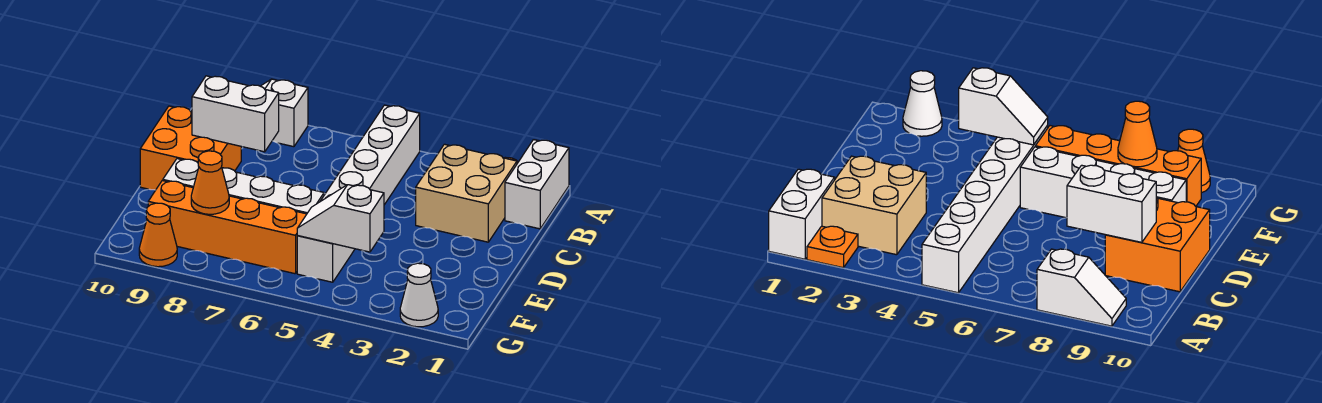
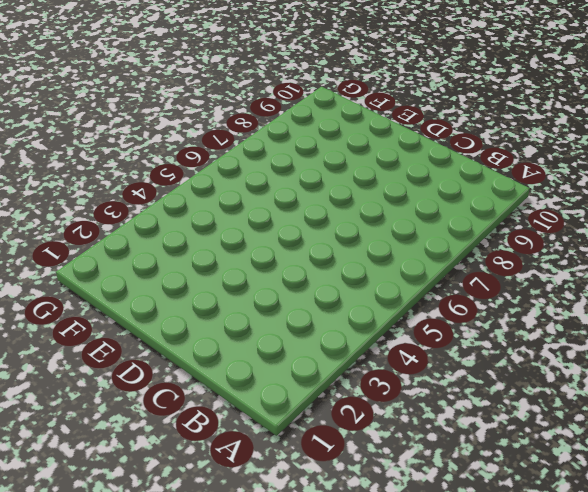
none -> white 1x2 brick [505,140,569,229]
none -> orange 1x1 plate [807,226,858,268]
none -> white 1x6 brick [297,105,420,282]

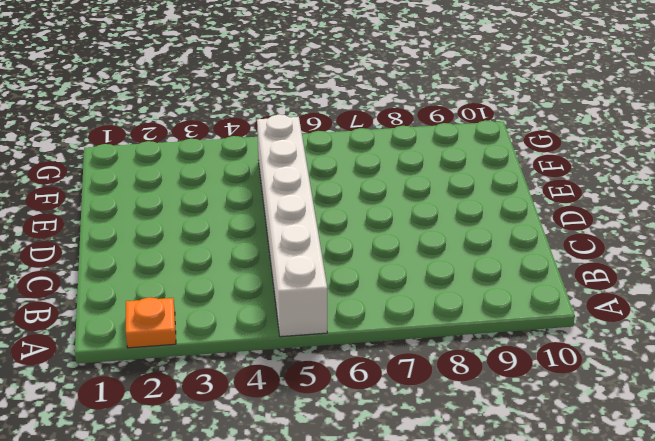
none -> white 1x2 brick [505,140,569,229]
none -> white 1x2 slope [261,79,308,147]
none -> tan 2x2 brick [416,144,517,242]

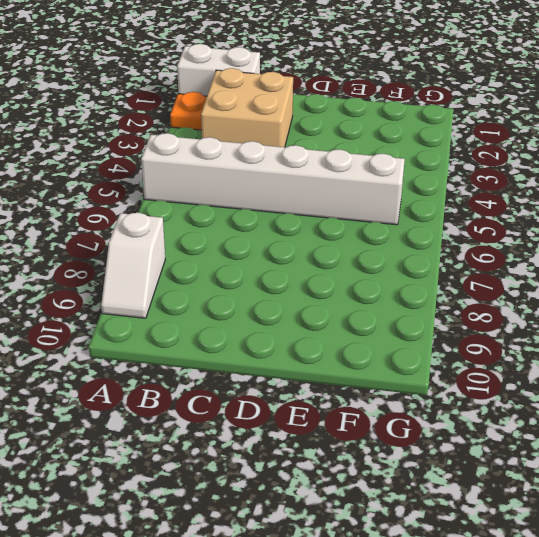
none -> orange 2x2 brick [140,106,241,190]
none -> white 1x4 brick [163,159,324,214]
none -> orange 1x4 brick [148,181,307,274]

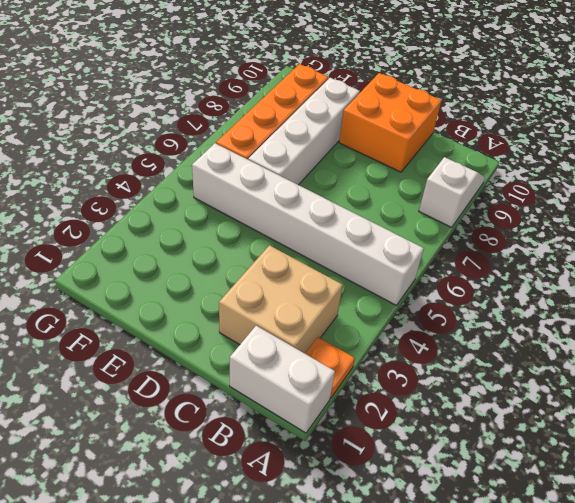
none -> white 1x1 cone [400,263,438,327]
none -> orange 1x1 cone [139,203,177,267]
none -> white 1x2 brick [192,76,279,152]

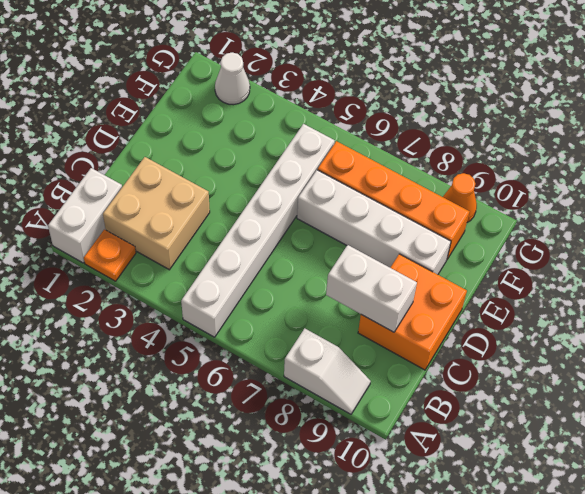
none -> white 1x2 slope [297,185,384,252]
none -> orange 1x1 cone [191,151,229,214]

